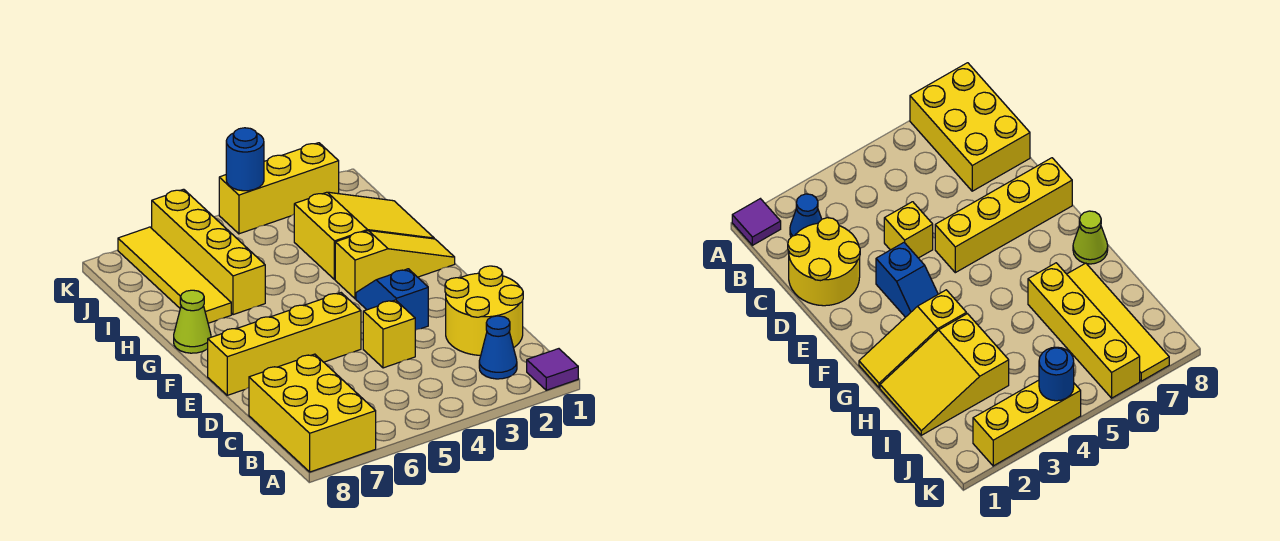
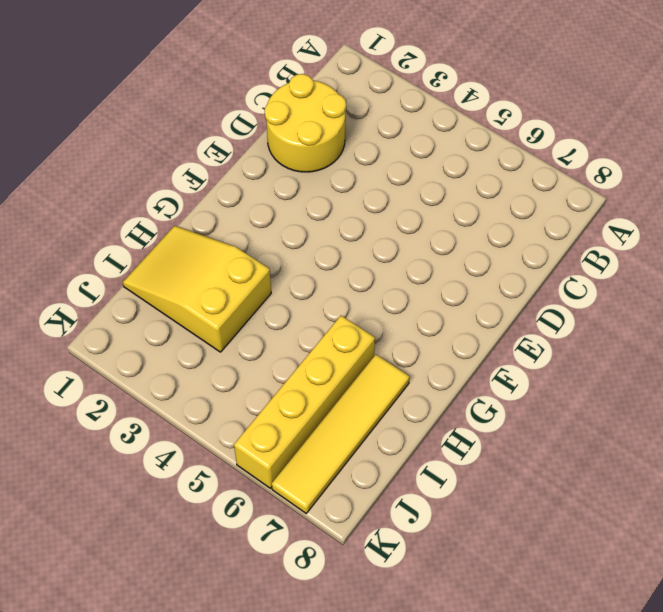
none -> purple 1x1 tile [527,349,578,390]
none -> yellow 2x3 brick [249,354,376,472]
none -> blue 1x1 cone [479,316,517,379]

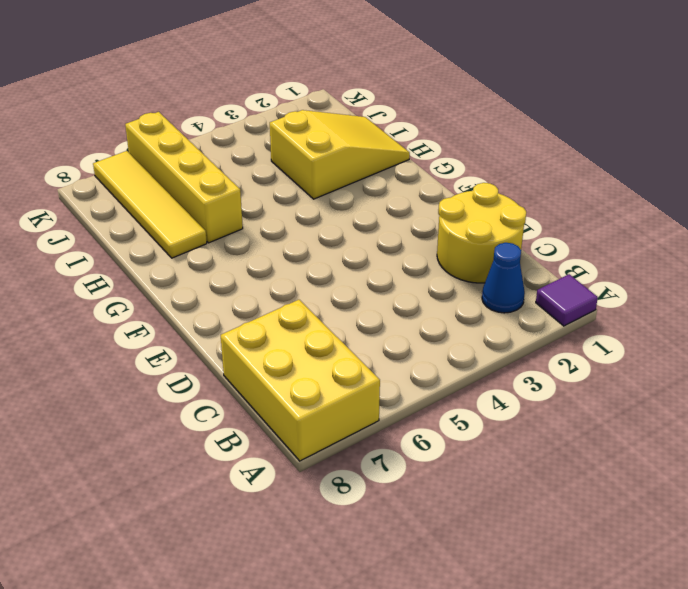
none -> yellow 1x1 brick [363,300,415,368]
none -> blue 1x2 slope [356,269,428,330]
none -> yellow 1x4 brick [208,293,361,395]

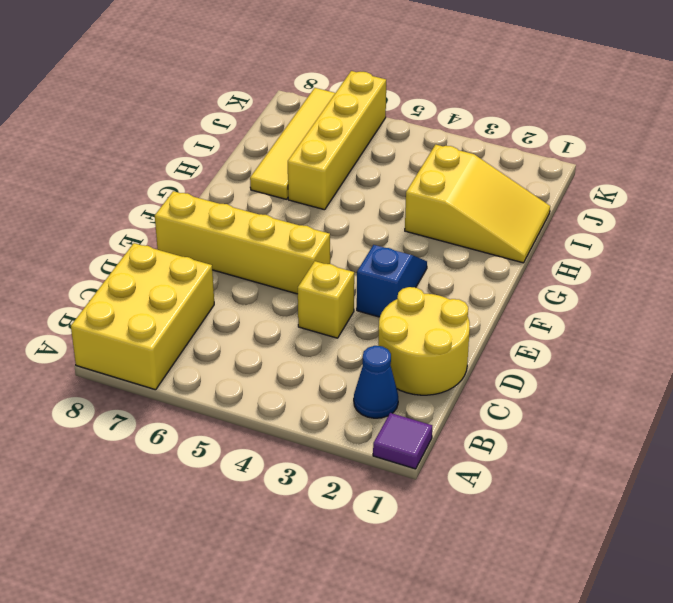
none -> yellow 1x3 slope [335,231,455,299]
none -> lime 1x1 cone [174,290,211,353]
none -> yellow 1x3 brick [219,143,339,234]

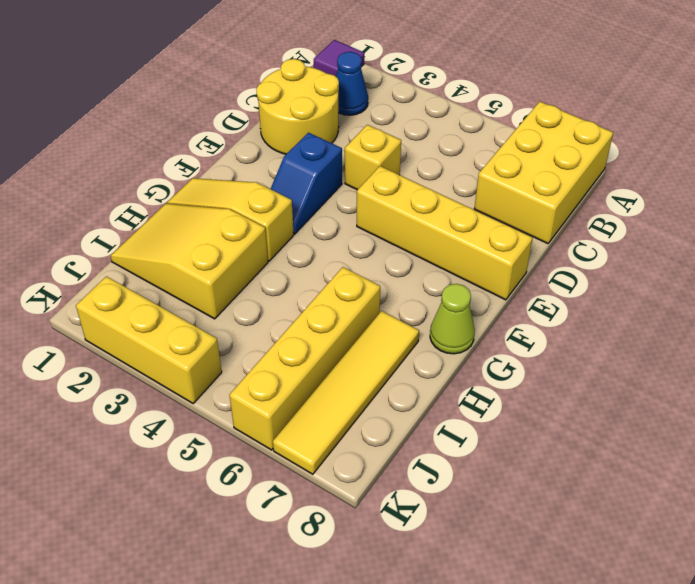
none -> blue 1x1 round brick [226,128,264,191]

